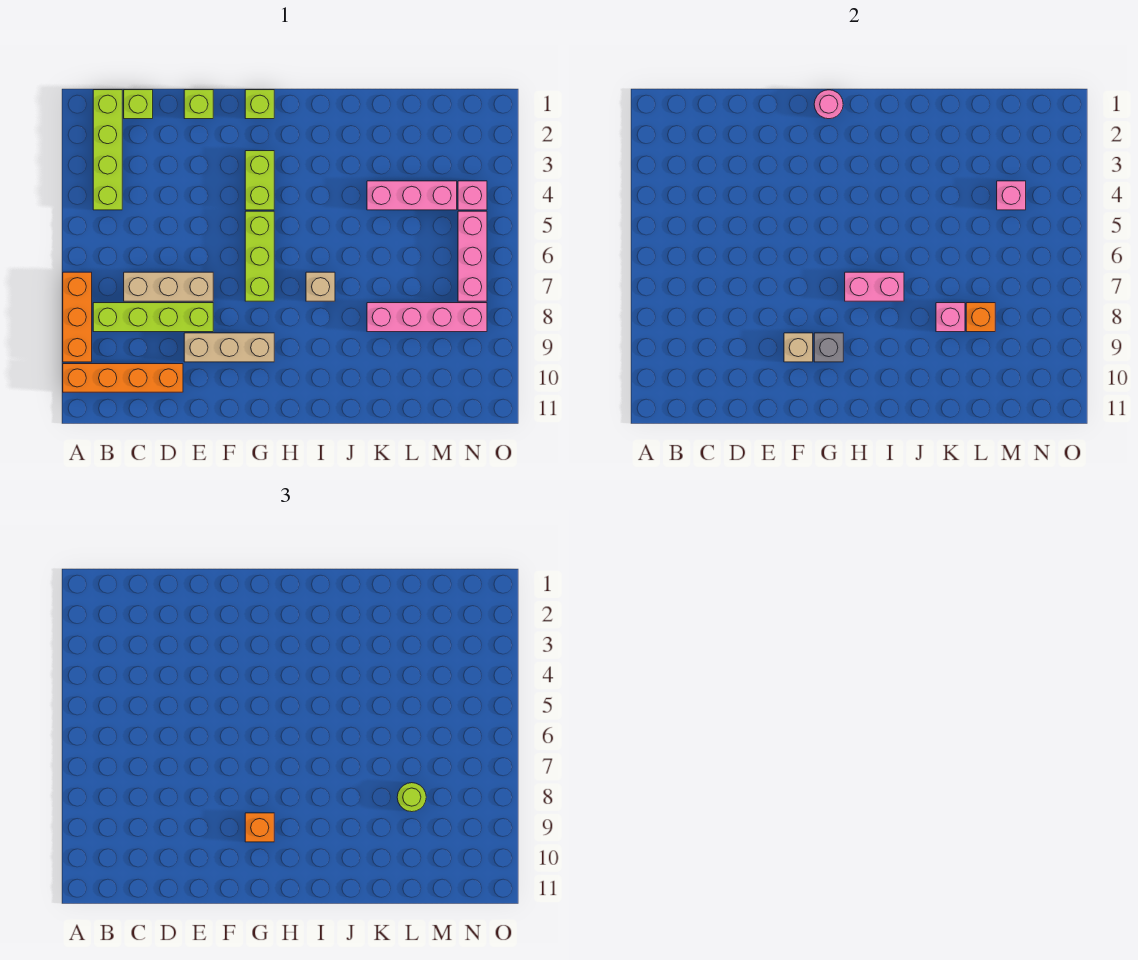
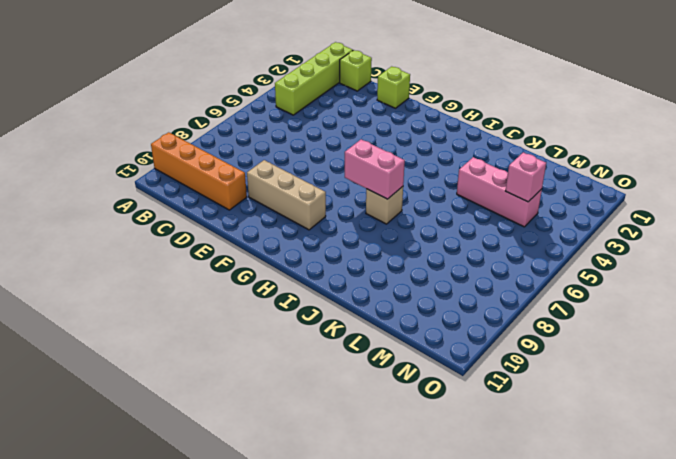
none -> orange 1x3 brick [63,272,92,362]
none -> lime 1x4 brick [93,303,213,332]
none -> tan 1x3 brick [124,272,213,301]

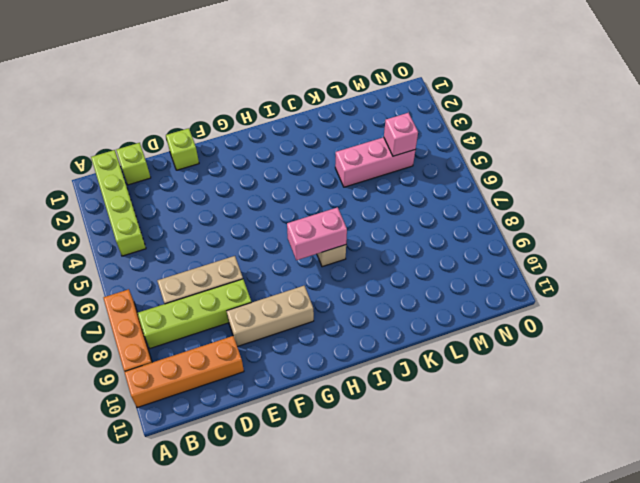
none -> lime 1x1 brick [245,90,274,119]
none -> lime 1x2 brick [245,151,274,210]
none -> lime 1x3 brick [245,211,274,301]

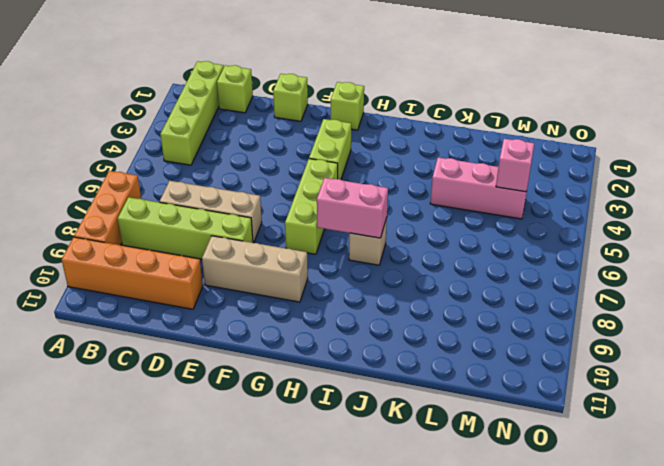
none -> pink 1x4 brick [367,303,487,332]
none -> pink 1x1 brick [458,181,487,210]
none -> pink 1x3 brick [458,211,487,301]

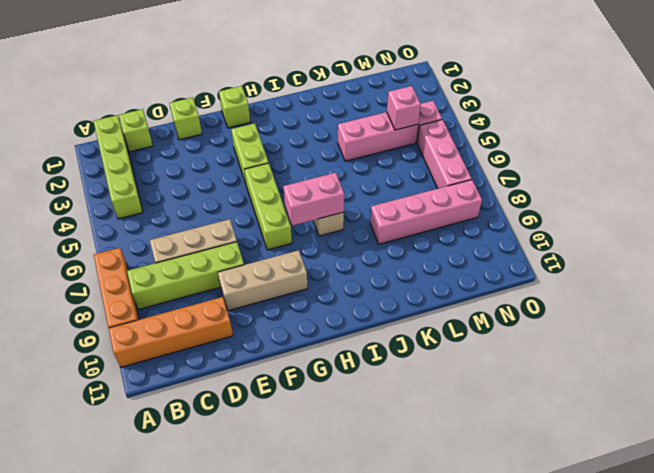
none -> tan 1x1 brick [784,333,813,362]
none -> pink 1x1 round brick [814,90,843,119]
none -> grey 1x1 brick [814,333,843,362]

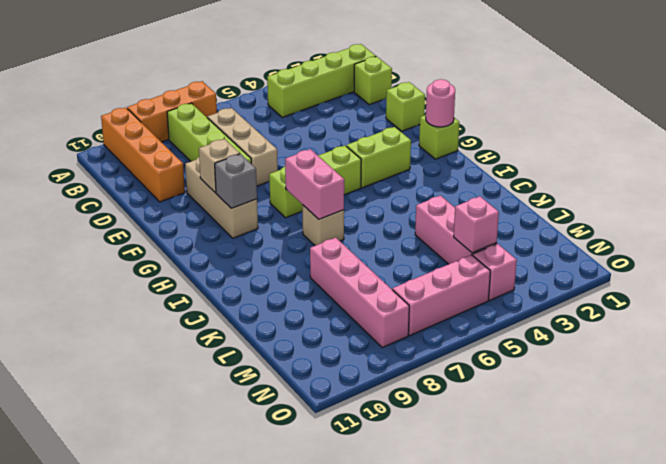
none -> pink 1x1 brick [936,303,965,332]
none -> orange 1x1 brick [966,303,995,332]
none -> orange 1x1 brick [245,813,274,842]

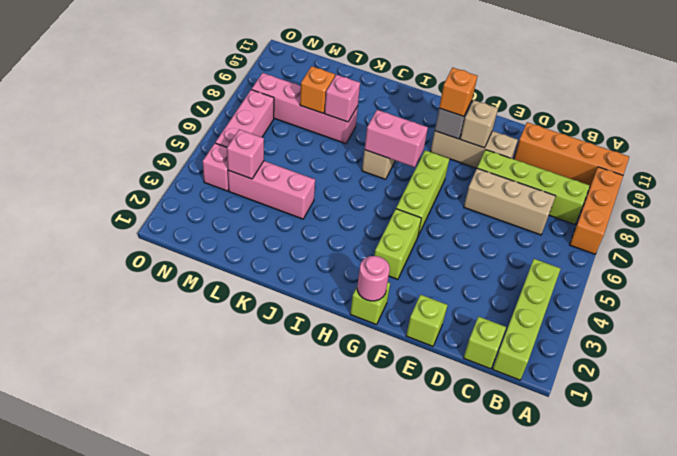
none -> lime 1x1 round brick [397,783,426,812]

